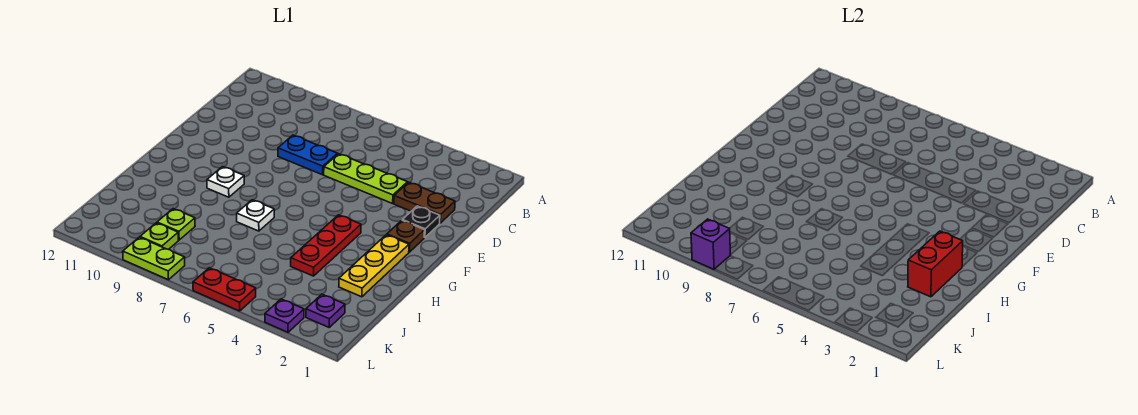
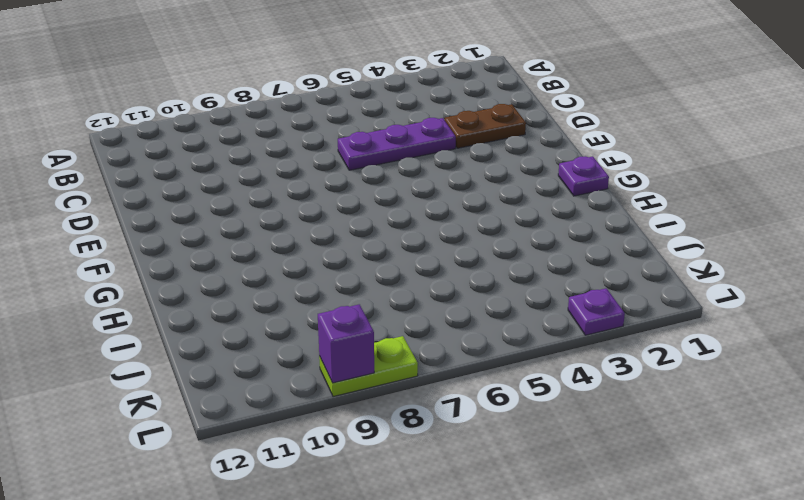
purple 1x3 plate [338,118,456,170] -> lime 1x3 plate [324,154,408,204]
purple 1x1 plate [558,156,609,196] -> purple 1x1 plate moved to [306,294,345,327]
none -> blue 1x2 plate [278,135,338,175]
none -> black 1x1 plate [402,206,440,238]
none -> brown 1x1 plate [387,220,425,252]

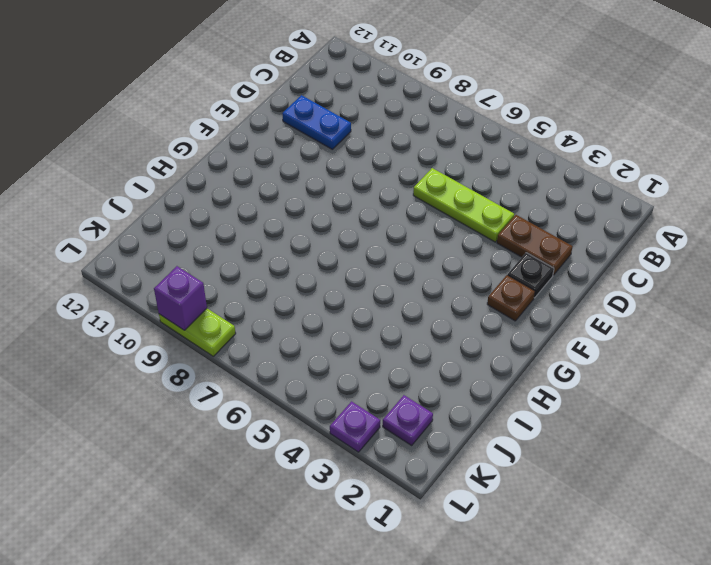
blue 1x2 plate [282,95,351,149] -> blue 1x2 plate moved to [278,135,338,175]
none -> yellow 1x3 plate [339,235,409,297]
none -> red 1x3 plate [291,215,361,276]
none -> white 1x1 plate [207,167,244,197]

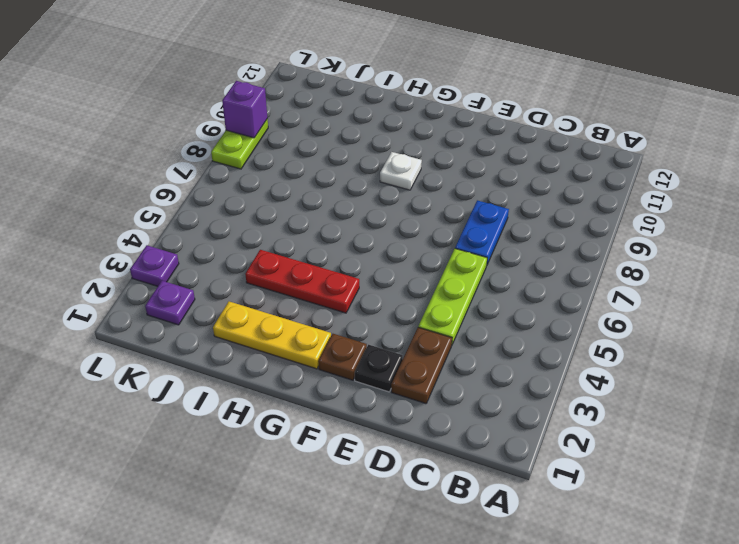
none -> white 1x1 plate [237,200,274,231]
none -> lime 1x1 plate [157,209,195,240]
none -> lime 1x1 plate [140,223,178,249]

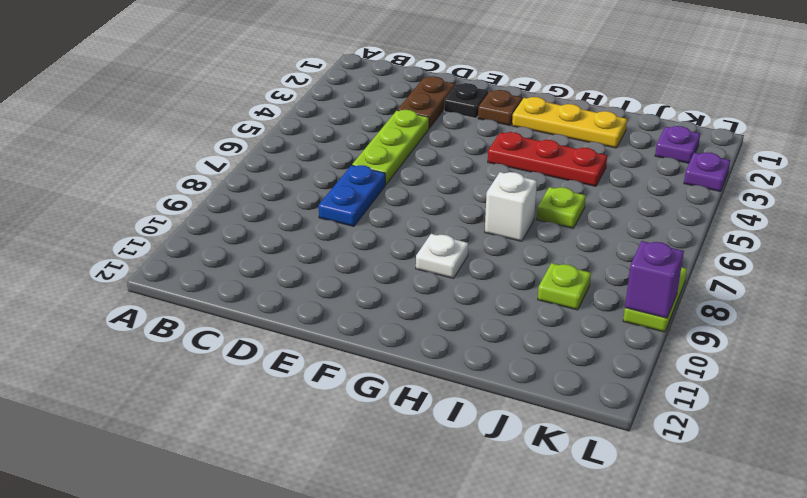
white 1x1 brick [485,172,537,241] -> white 1x1 plate [237,200,274,231]
lime 1x1 plate [537,187,586,228] -> lime 1x1 plate moved to [140,223,178,249]
none -> red 1x2 plate [193,268,256,311]
none -> red 1x2 brick [908,231,963,297]

